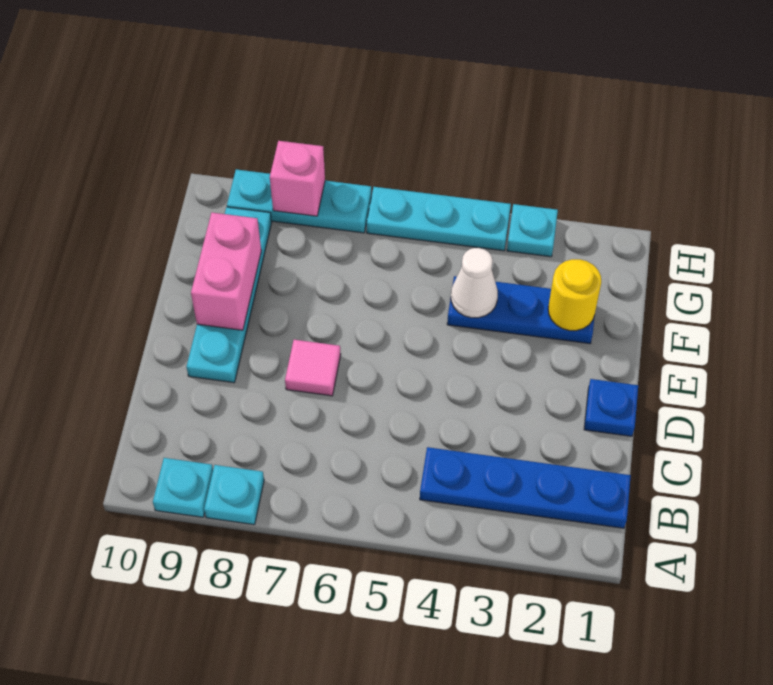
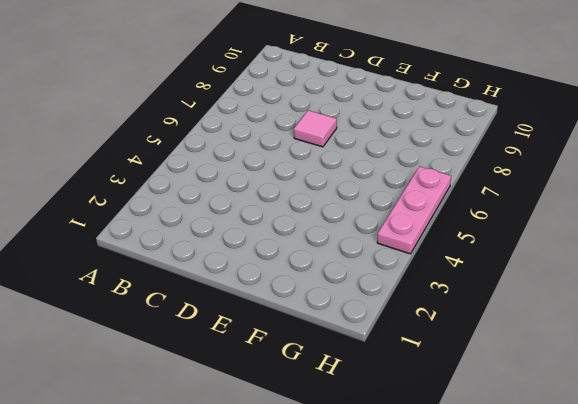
pink 1x3 plate [377,166,451,254] -> cyan 1x3 plate [366,187,511,251]
none -> cyan 1x1 plate [204,465,264,525]
none -> cyan 1x1 plate [153,458,213,517]
none -> blue 1x4 plate [420,447,631,528]

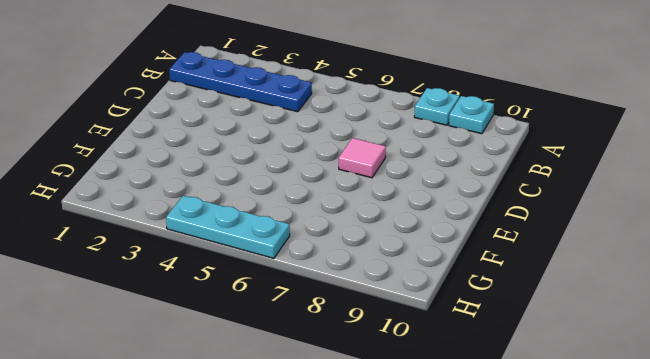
none -> blue 1x1 plate [584,379,638,436]
none -> cyan 1x4 plate [186,207,272,383]
none -> blue 1x3 plate [447,276,595,344]

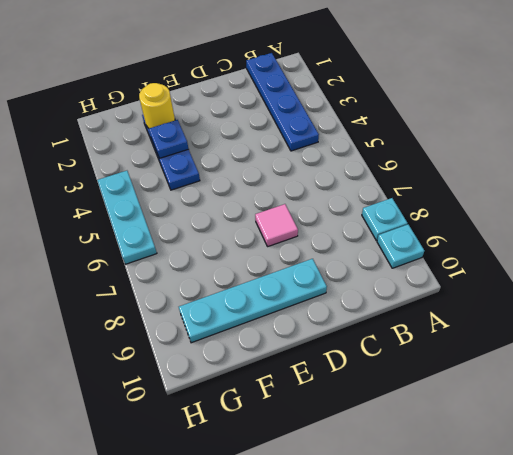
blue 1x1 plate [149,120,188,158] -> blue 1x1 plate moved to [584,379,638,436]
none -> cyan 1x1 plate [507,204,558,257]
none -> cyan 1x3 plate [227,169,371,233]
none -> pink 1x2 brick [191,213,261,330]

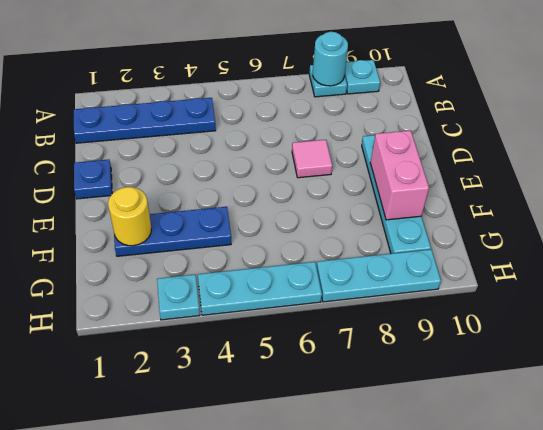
cyan 1x1 round brick [313,32,348,86] -> none
none -> white 1x1 cone [451,248,498,318]
none -> pink 1x1 brick [270,141,325,216]

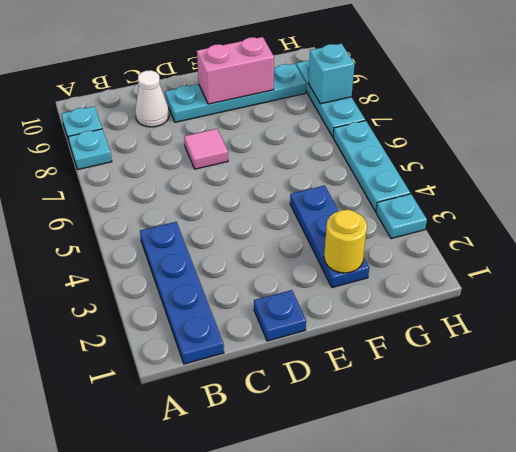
white 1x1 cone [135,70,169,127] -> white 1x1 cone moved to [451,248,498,318]
cyan 1x1 brick [308,44,355,104] -> pink 1x1 brick [270,141,325,216]

